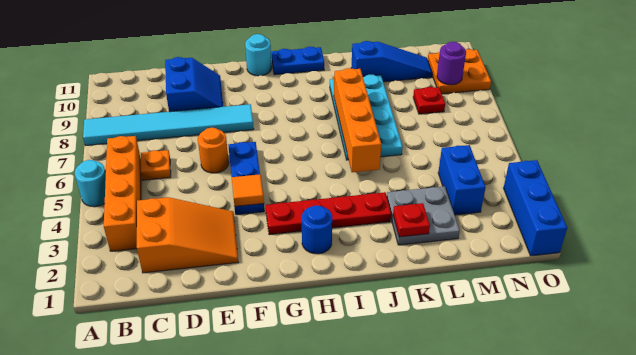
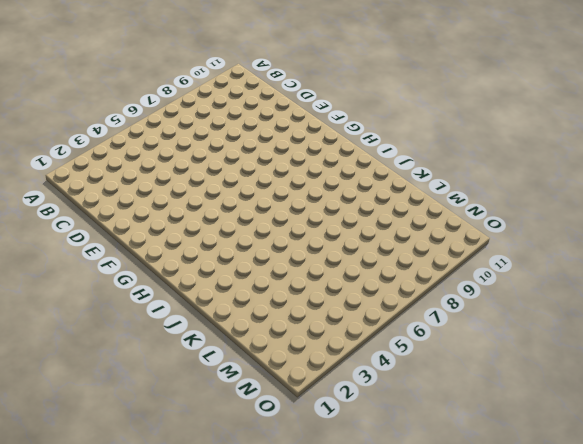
none -> cyan 1x1 round brick [75,160,106,207]
none -> cyan 1x6 tile [83,104,254,146]
none -> orange 1x4 brick [104,136,141,251]

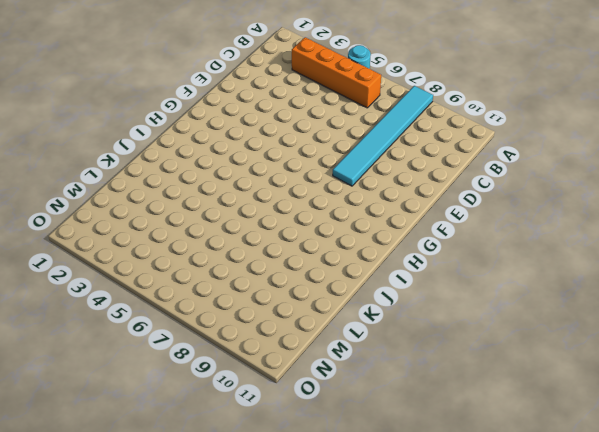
none -> orange 2x3 slope [137,197,238,273]
none -> orange 1x1 plate [141,150,171,180]
none -> blue 2x2 slope [165,57,223,112]

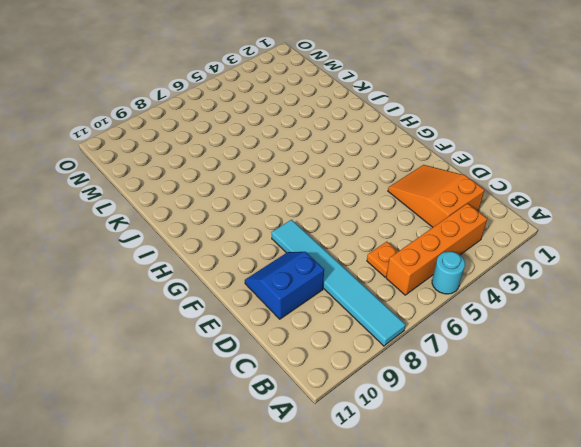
none -> orange 1x1 round brick [198,128,229,173]
none -> blue 1x3 plate [228,142,264,215]
none -> red 1x4 plate [266,192,391,235]

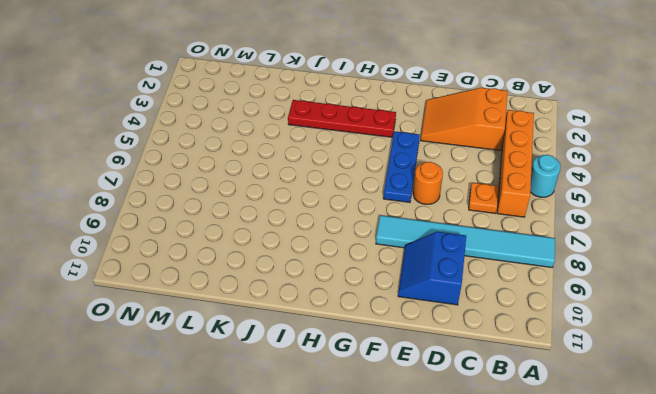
none -> cyan 1x1 round brick [245,34,272,76]
none -> blue 1x1 round brick [302,205,332,254]
none -> blue 1x2 plate [271,47,324,75]

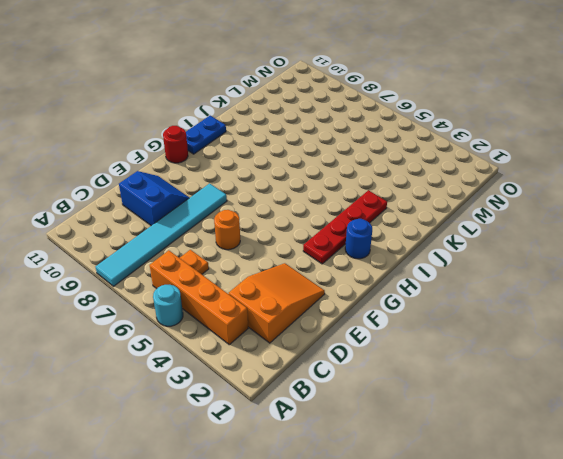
red 1x1 round brick [163,126,188,163] -> cyan 1x1 round brick [245,34,272,76]
none -> blue 1x3 plate [228,142,264,215]
none -> cyan 2x4 plate [330,75,403,160]
none -> grey 2x2 plate [387,186,460,245]

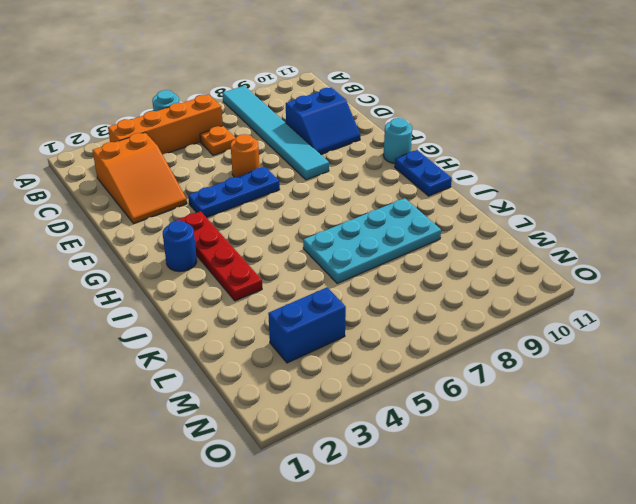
none -> grey 2x2 plate [387,186,460,245]
none -> blue 1x3 slope [351,41,432,82]
none -> red 1x1 plate [413,87,445,114]

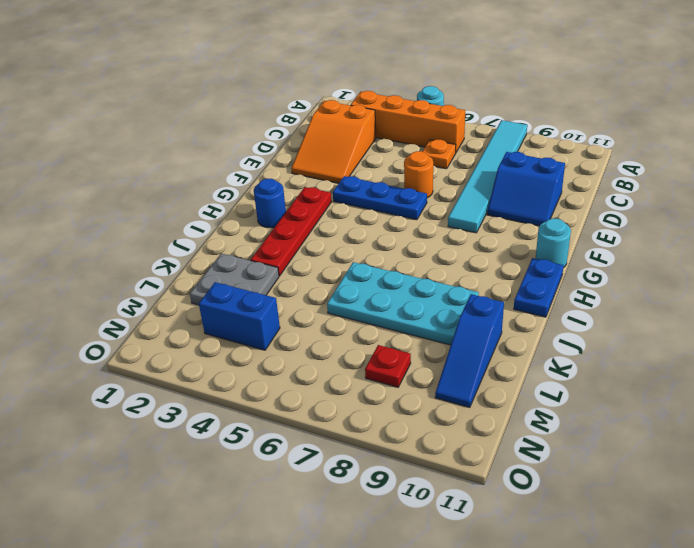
none -> orange 2x2 plate [428,49,491,94]
none -> blue 1x3 brick [504,160,567,256]
none -> orange 1x1 tile [232,174,264,206]

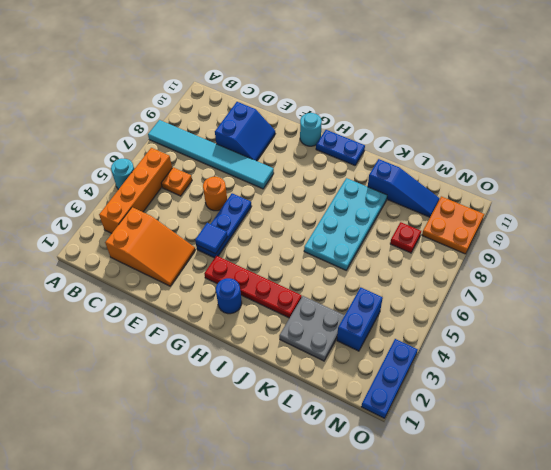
blue 1x1 tile [195,223,228,254] -> orange 1x1 tile [232,174,264,206]
blue 1x3 plate [361,339,418,418] -> blue 1x3 brick [504,160,567,256]
none -> orange 1x4 brick [334,68,381,172]
none -> red 1x1 plate [393,203,430,237]
none -> purple 1x1 round brick [437,42,466,85]

